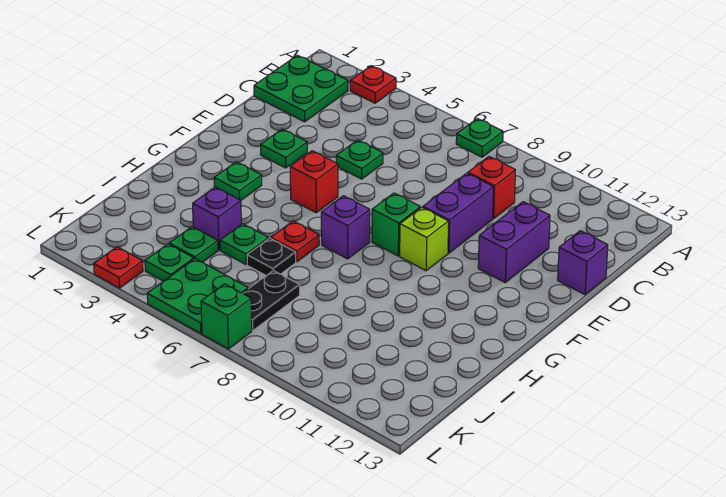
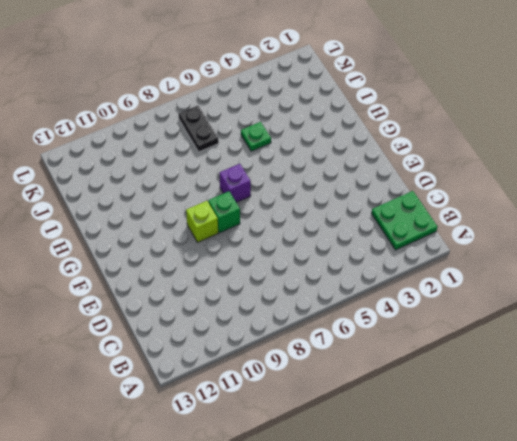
none -> red 1x1 plate [350,66,396,103]
none -> green 1x1 plate [456,118,503,157]
none -> red 1x1 brick [468,157,516,219]

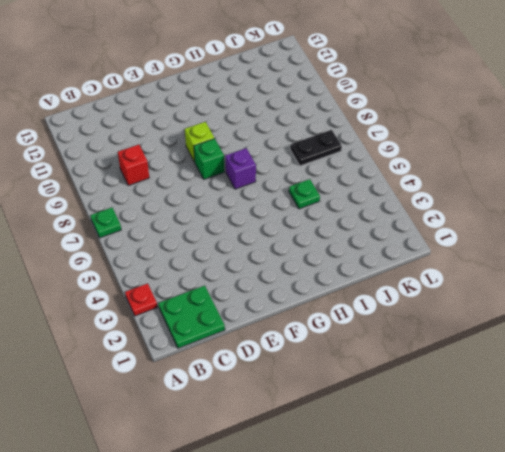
none -> green 1x1 plate [336,140,383,179]
none -> purple 1x2 brick [423,173,493,253]
none -> purple 1x2 brick [478,202,550,282]

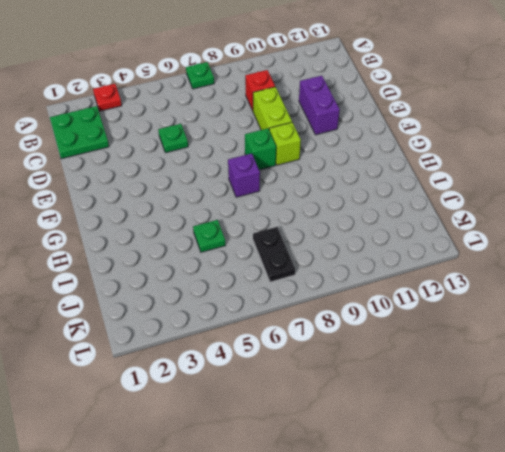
lime 1x2 brick [253,87,292,130] -> purple 1x2 brick [423,173,493,253]
none -> purple 1x1 brick [558,231,608,295]
none -> green 1x1 plate [261,129,307,168]
none -> red 1x1 brick [290,151,338,213]

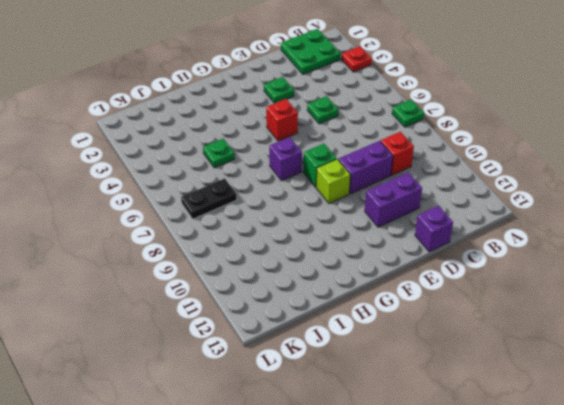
none -> green 1x1 plate [214,162,262,201]
none -> red 1x1 plate [271,221,319,262]
none -> purple 1x1 brick [193,187,241,250]

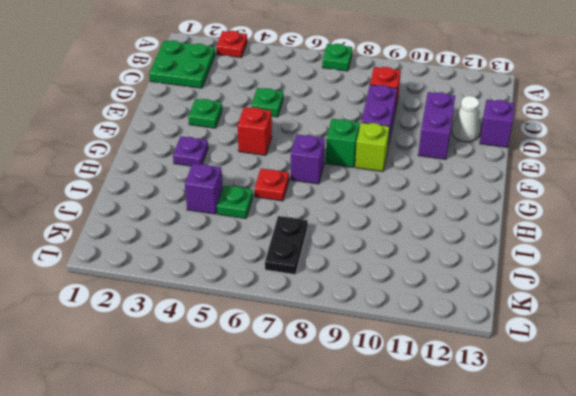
white 1x1 cone [452,96,480,142] -> none
purple 1x1 plate [173,136,208,166] -> green 1x1 plate [214,162,262,201]
none -> black 1x1 plate [247,238,296,276]
none -> green 1x1 plate [169,227,218,262]
none -> green 1x1 plate [145,244,194,281]

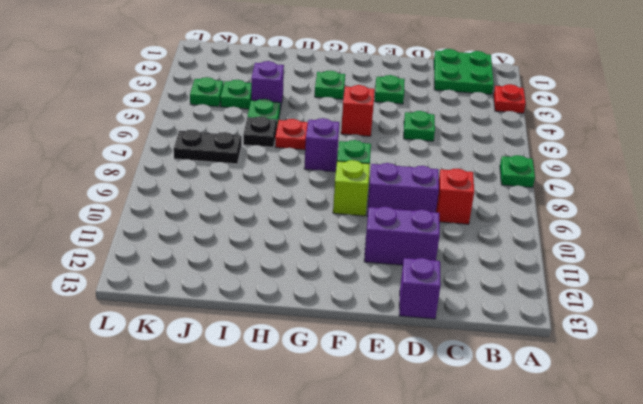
none -> green 2x2 plate [147,259,248,334]
none -> red 1x1 plate [94,247,143,288]
none -> green 1x1 brick [201,284,252,349]

